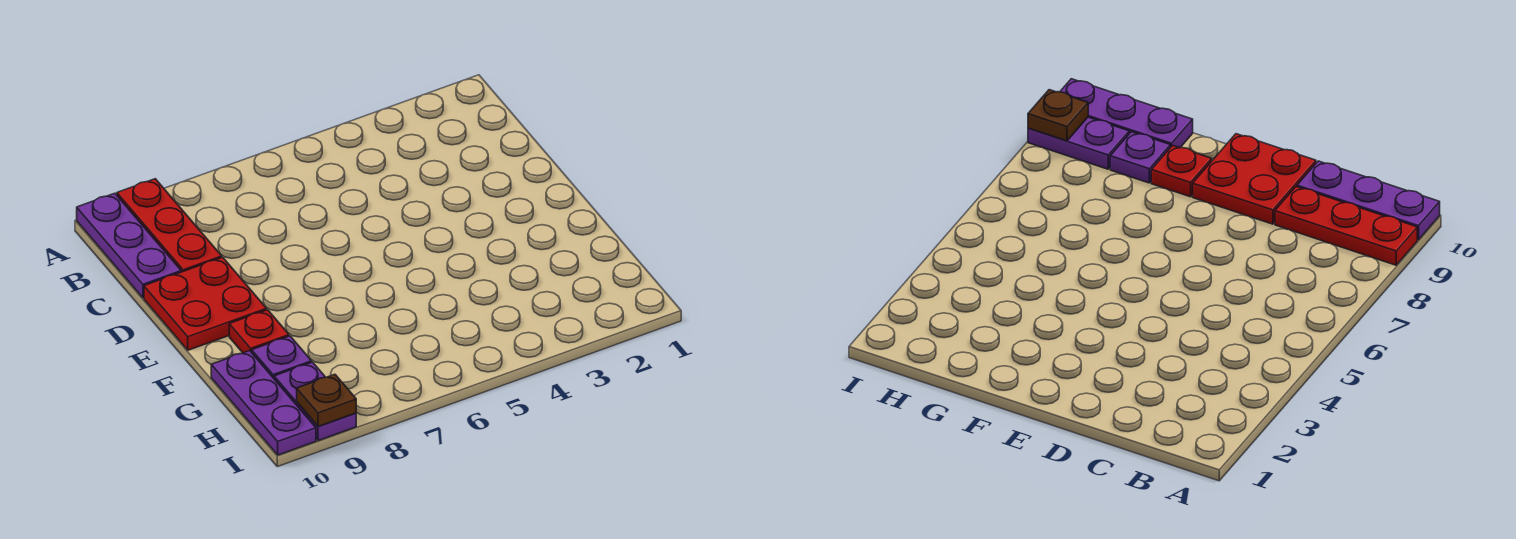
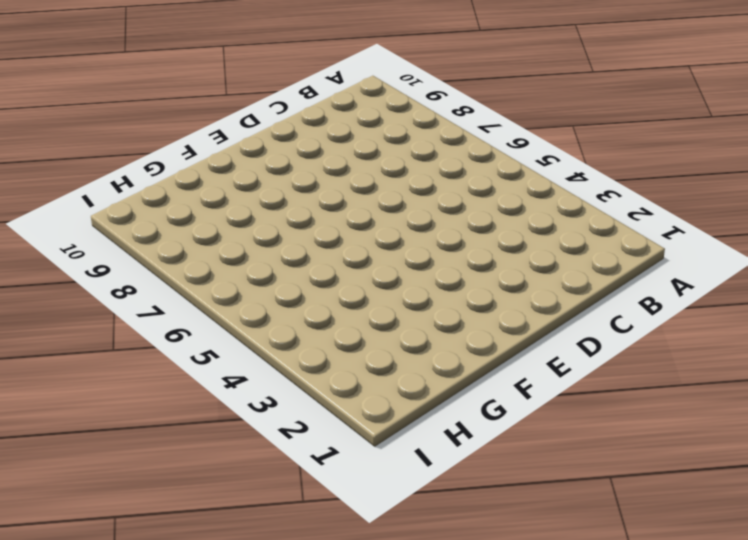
none -> red 1x3 plate [117,179,222,272]
none -> purple 1x3 plate [77,193,181,298]

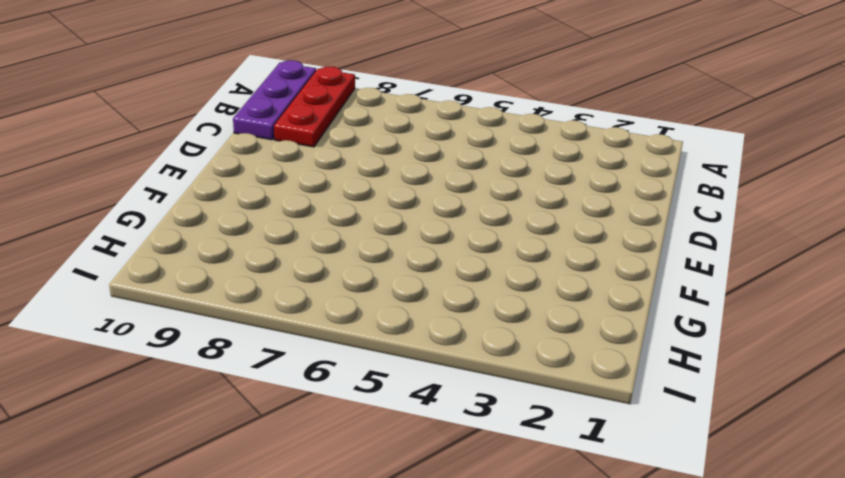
none -> red 2x2 plate [144,257,267,350]
none -> red 1x1 plate [229,310,289,353]

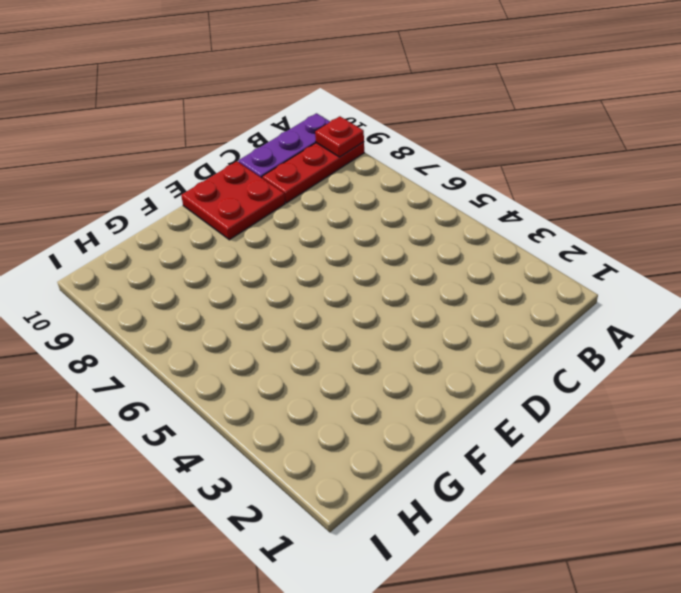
red 1x1 plate [315,116,364,157] -> red 1x1 plate moved to [229,310,289,353]
none -> purple 1x1 plate [252,336,312,378]
none -> purple 1x3 plate [211,351,316,455]

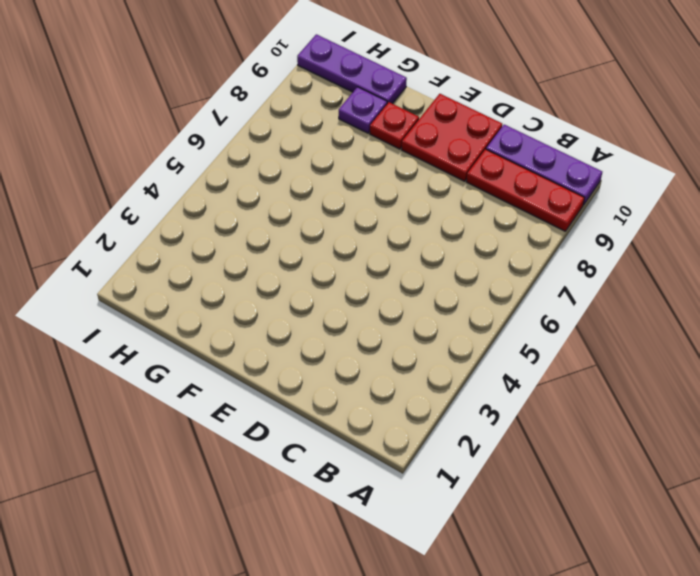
none -> purple 1x2 plate [274,362,356,441]
none -> brown 1x1 plate [297,374,356,427]

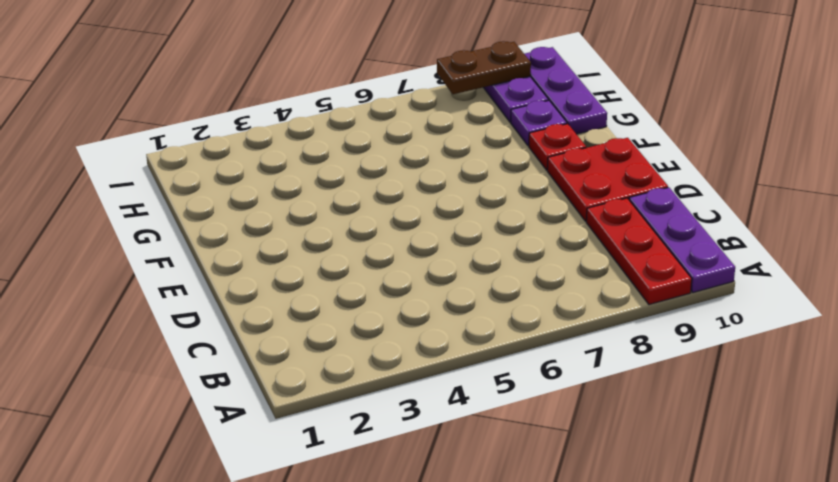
brown 1x2 plate [437,41,531,94] -> brown 1x1 plate [297,374,356,427]

